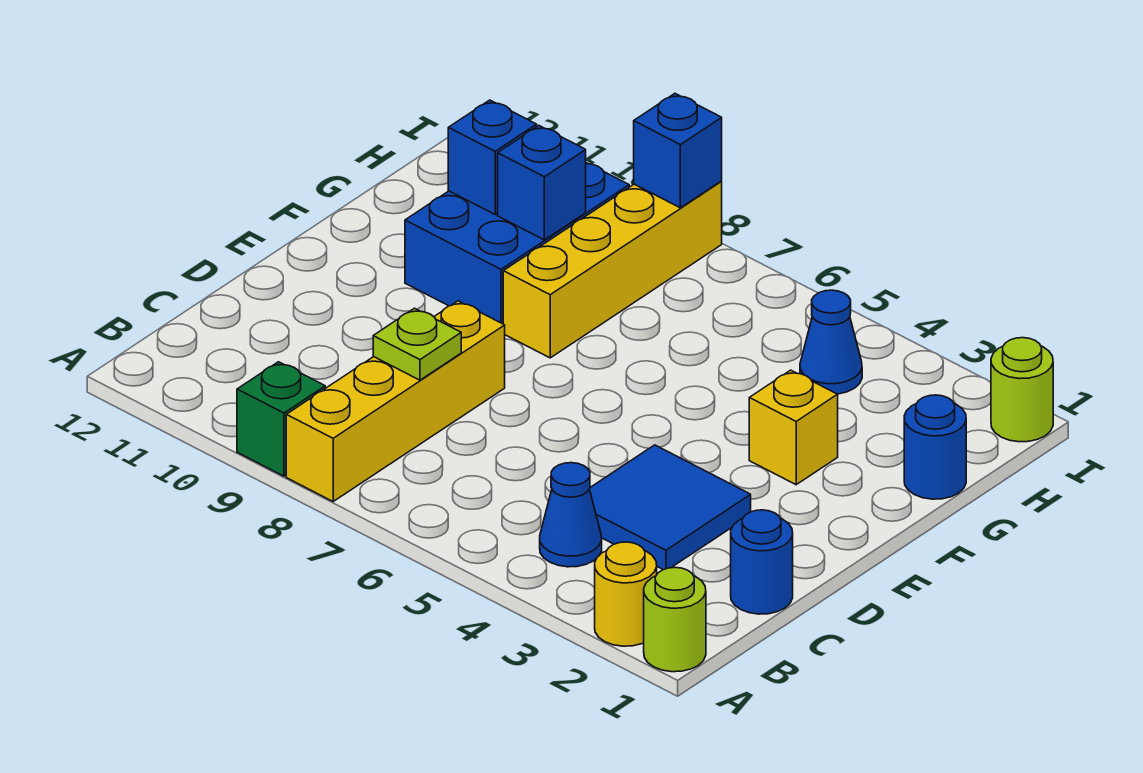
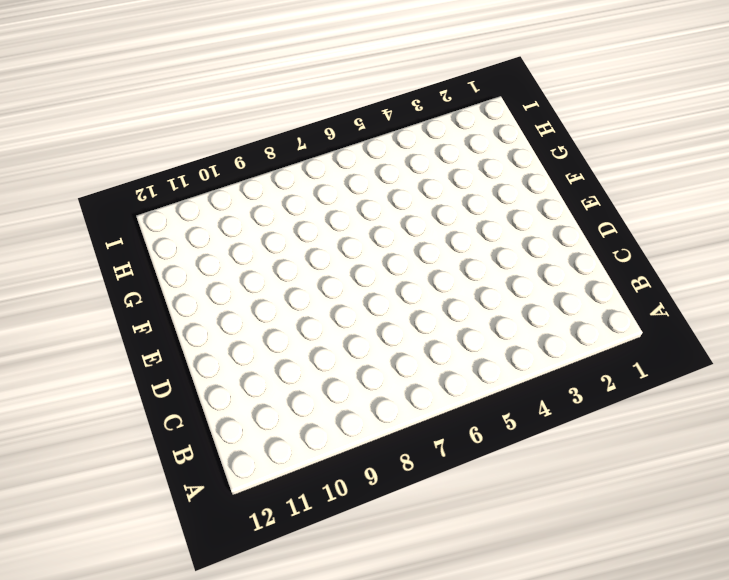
none -> lime 1x1 round brick [644,567,706,672]
none -> yellow 1x1 round brick [595,542,657,646]
none -> yellow 1x4 brick [286,301,505,501]

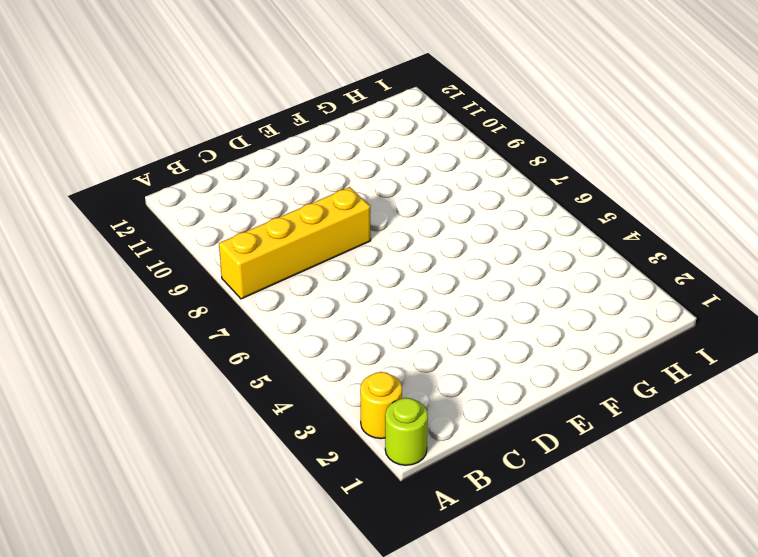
none -> green 1x1 brick [237,362,325,476]
none -> blue 1x1 cone [540,463,602,567]
none -> blue 1x1 round brick [731,510,793,614]

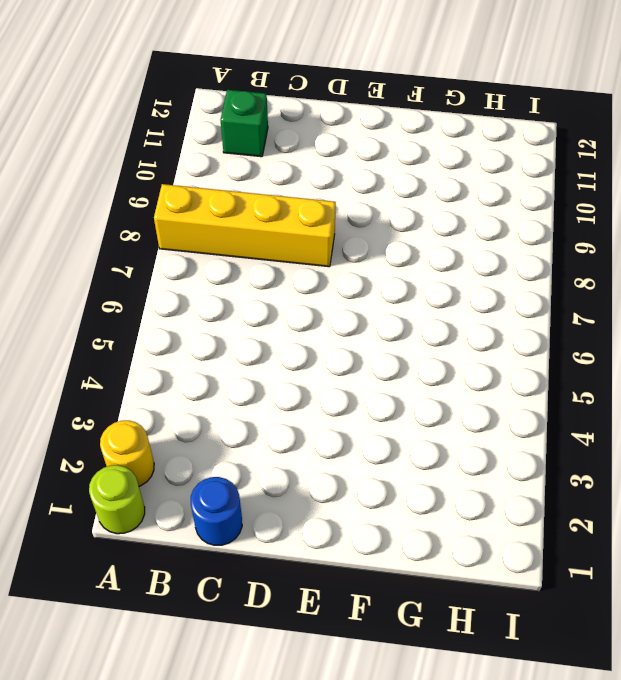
green 1x1 brick [221,90,268,157] -> green 1x1 brick moved to [237,362,325,476]
none -> blue 1x1 cone [540,463,602,567]
none -> blue 2x2 tile [590,445,751,570]
none -> yellow 1x1 brick [749,370,838,485]

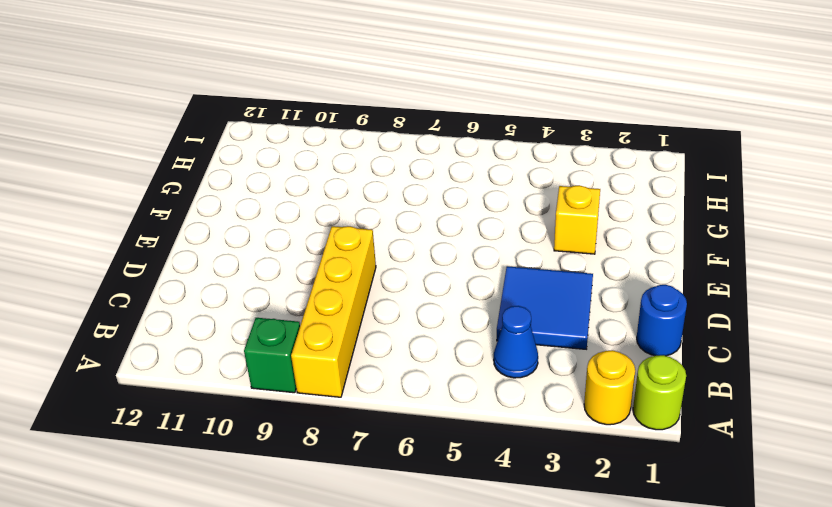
none -> yellow 1x4 brick [503,181,722,358]
none -> blue 2x3 brick [405,163,629,324]
none -> blue 1x1 round brick [904,395,966,499]

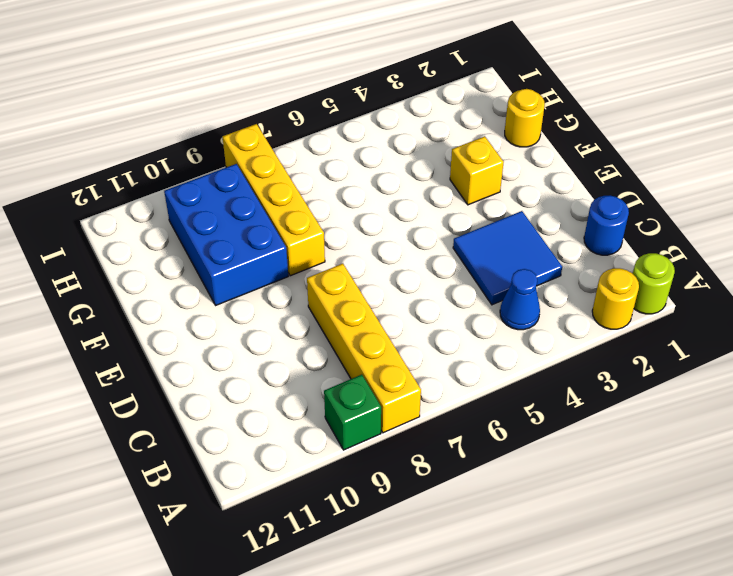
yellow 1x1 round brick [505,89,545,147] -> blue 1x1 round brick [904,395,966,499]
none -> blue 1x1 cone [800,290,862,394]
none -> lime 1x1 round brick [991,338,1053,442]
none -> lime 1x1 plate [373,308,461,380]

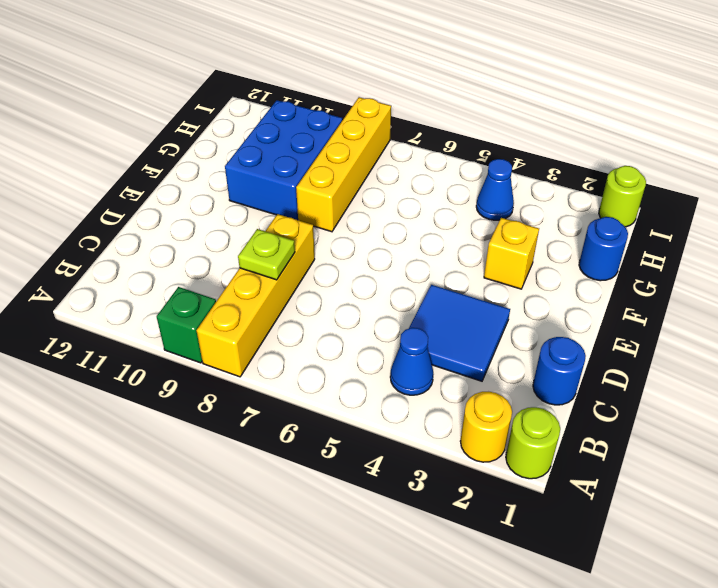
none -> blue 1x1 brick [498,126,586,240]
none -> blue 1x1 brick [448,100,537,214]
none -> blue 1x1 brick [634,94,722,208]

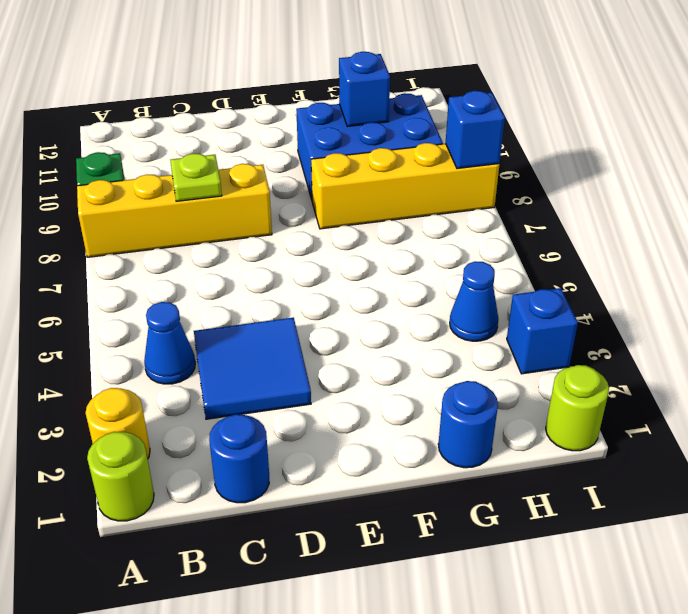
blue 1x1 brick [507,288,578,374] -> blue 1x1 brick moved to [498,126,586,240]
none -> yellow 1x1 brick [749,370,838,485]

